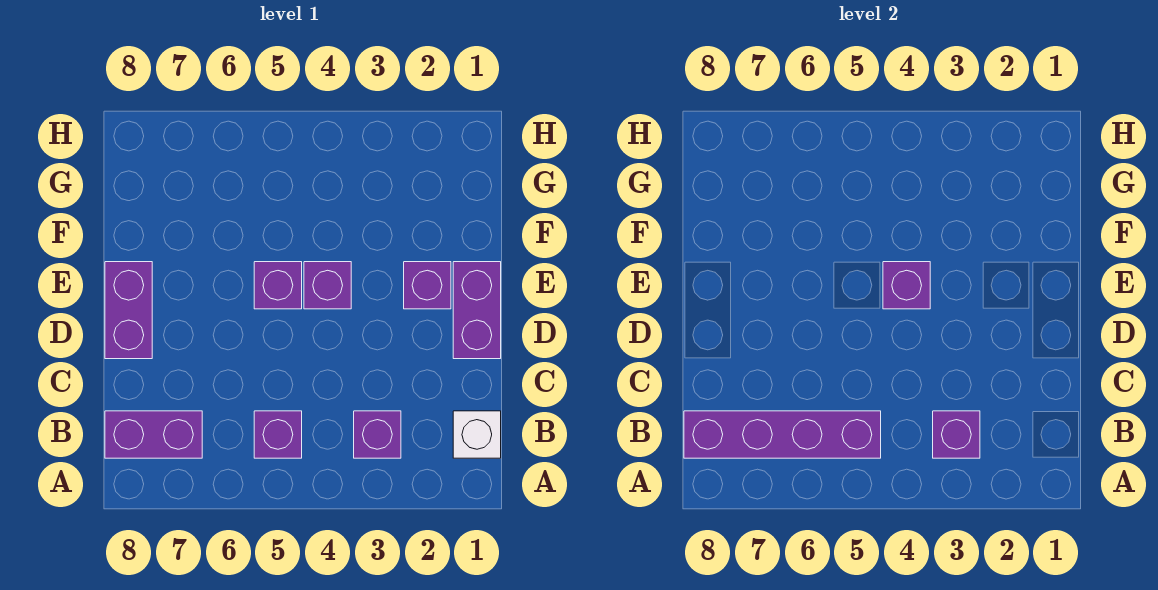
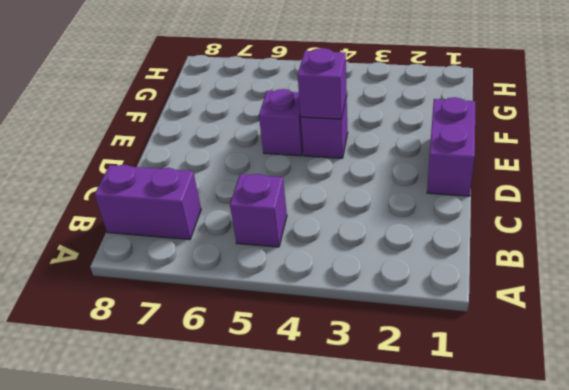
none -> white 1x1 brick [453,411,501,458]
none -> purple 1x1 brick [354,411,401,458]
none -> purple 1x2 brick [105,262,152,359]

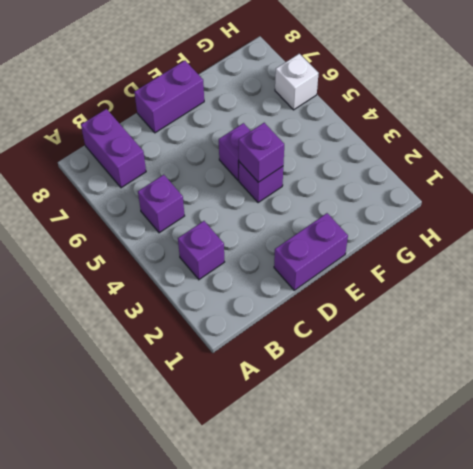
white 1x1 brick [275,54,319,110] -> white 1x1 brick moved to [453,411,501,458]
none -> purple 1x1 brick [404,262,451,309]
none -> purple 1x1 brick [933,411,980,458]
none -> purple 1x4 brick [684,411,881,458]

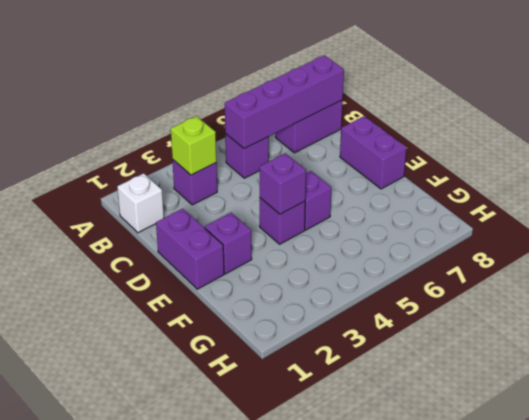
lime 1x1 brick [171,116,216,175] -> purple 1x1 brick [933,411,980,458]

